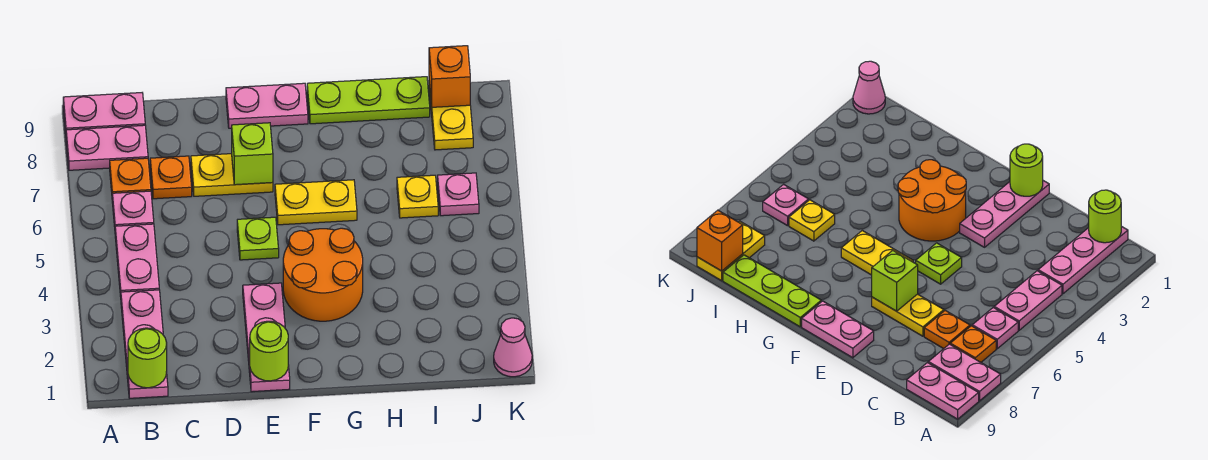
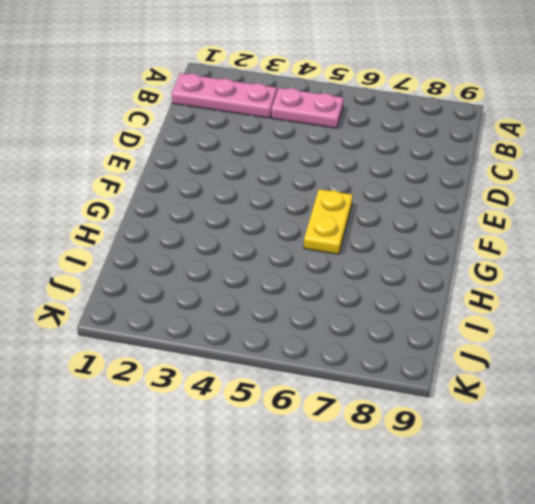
none -> pink 1x2 plate [66,125,148,170]
none -> pink 1x2 plate [63,93,145,131]
none -> pink 1x1 plate [112,191,154,227]

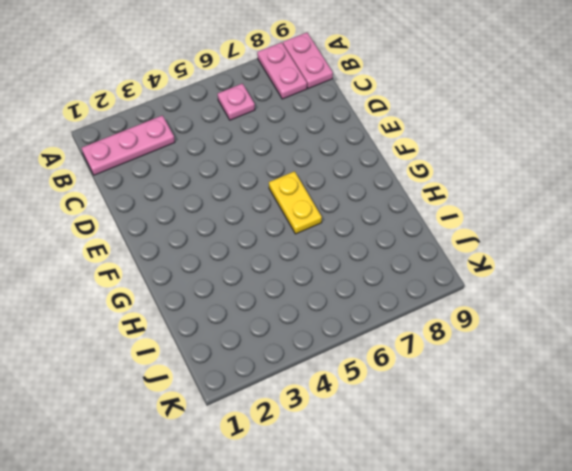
none -> pink 1x2 plate [115,224,159,296]
none -> orange 1x1 plate [110,158,151,193]
none -> orange 1x1 plate [150,156,192,199]

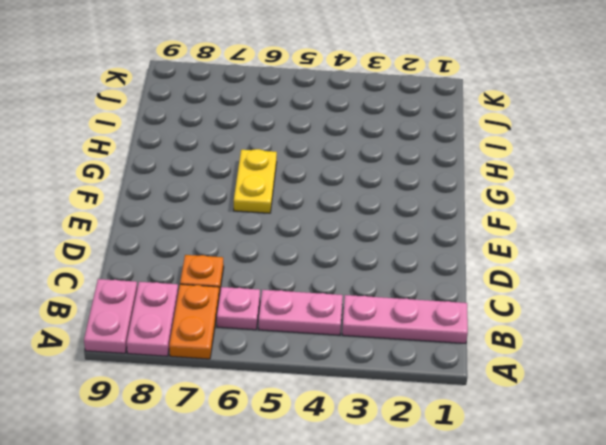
orange 1x2 plate [169,284,219,359] -> orange 1x1 plate [110,158,151,193]
none -> yellow 1x2 plate [191,154,273,196]
none -> pink 1x3 plate [243,283,290,392]
none -> lime 1x1 plate [237,217,279,260]

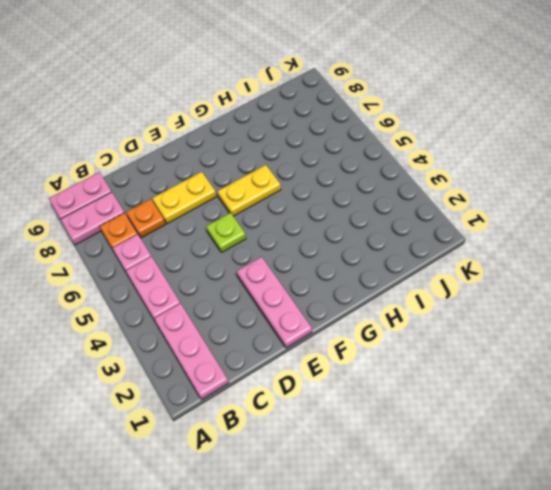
none -> pink 1x2 plate [226,83,308,128]
none -> orange 2x2 round brick [283,228,363,321]
none -> lime 1x3 plate [307,77,430,124]

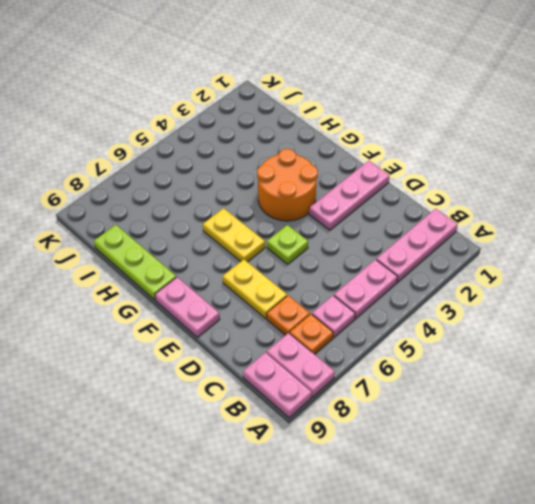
none -> yellow 1x1 plate [397,175,438,218]
none -> pink 1x1 plate [438,173,479,216]
none -> yellow 1x2 plate [429,81,473,150]

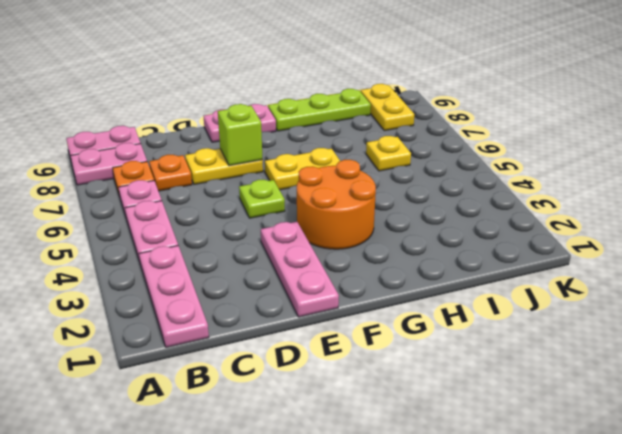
none -> pink 1x1 plate [438,173,479,216]
none -> pink 1x1 cone [494,318,532,377]
none -> lime 1x1 round brick [128,328,167,388]

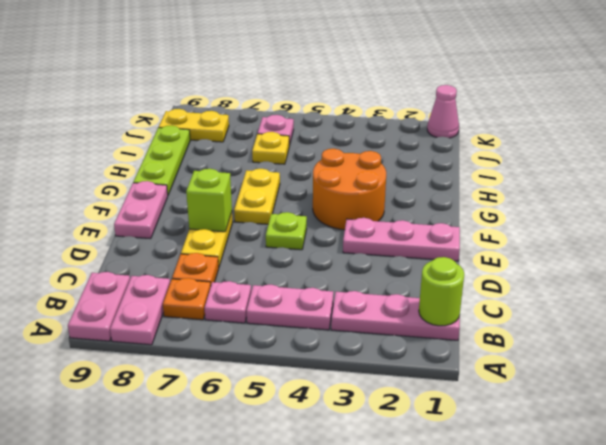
none -> lime 1x1 round brick [250,321,288,381]
none -> orange 1x1 brick [429,46,470,107]

